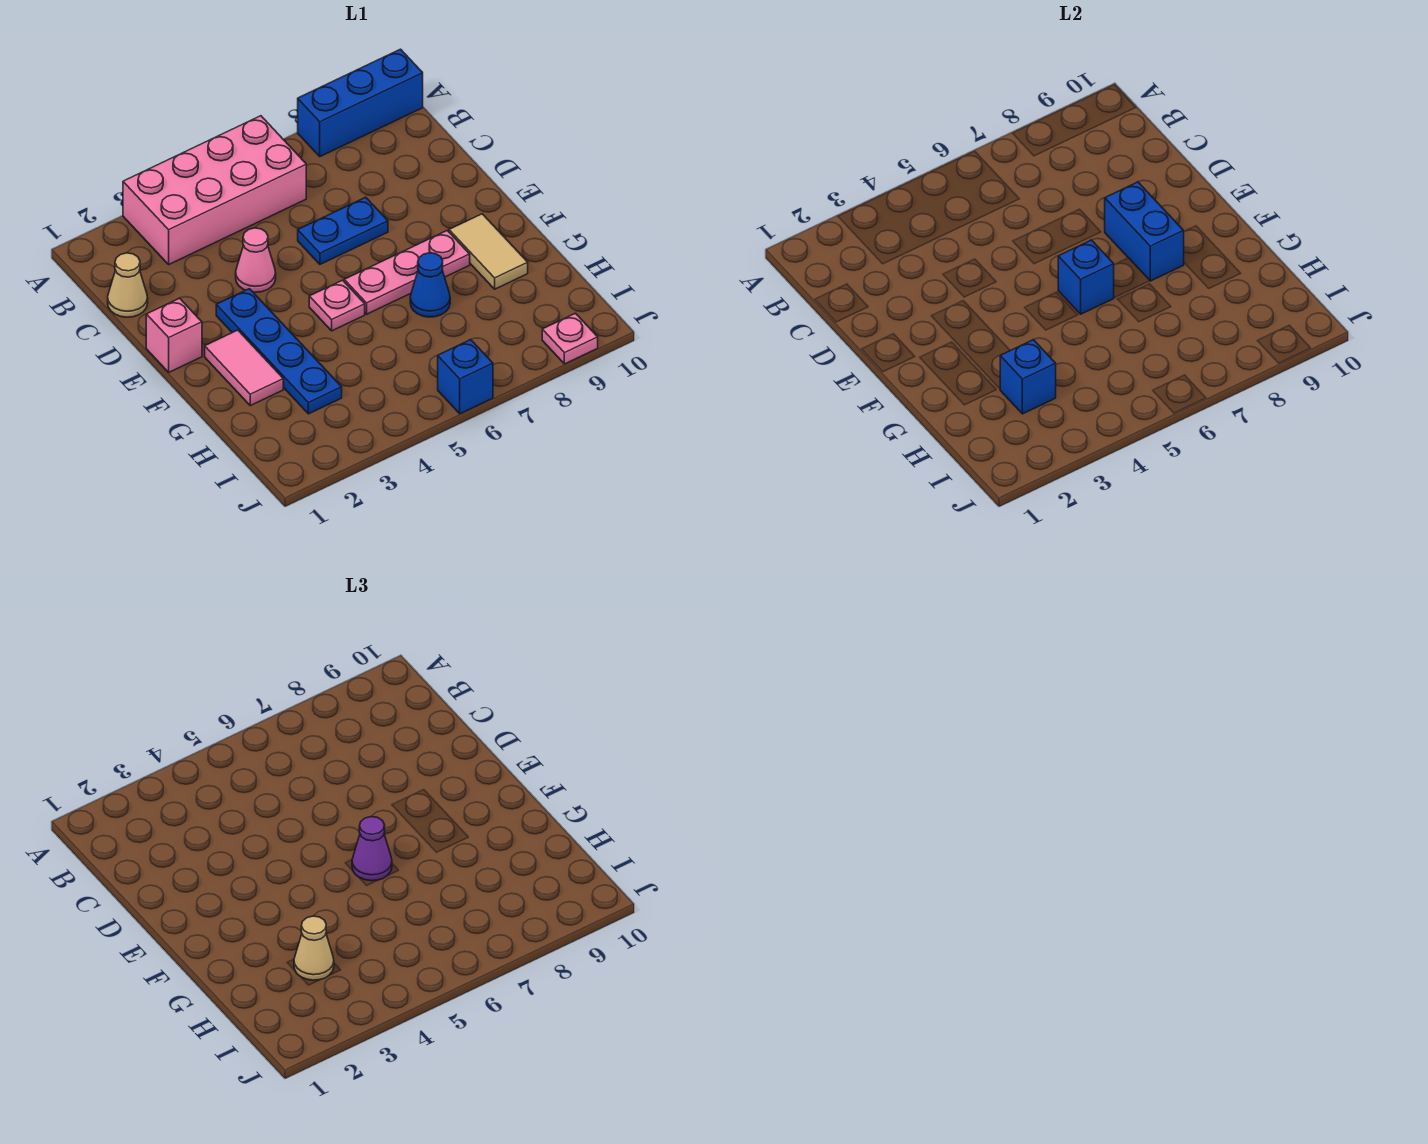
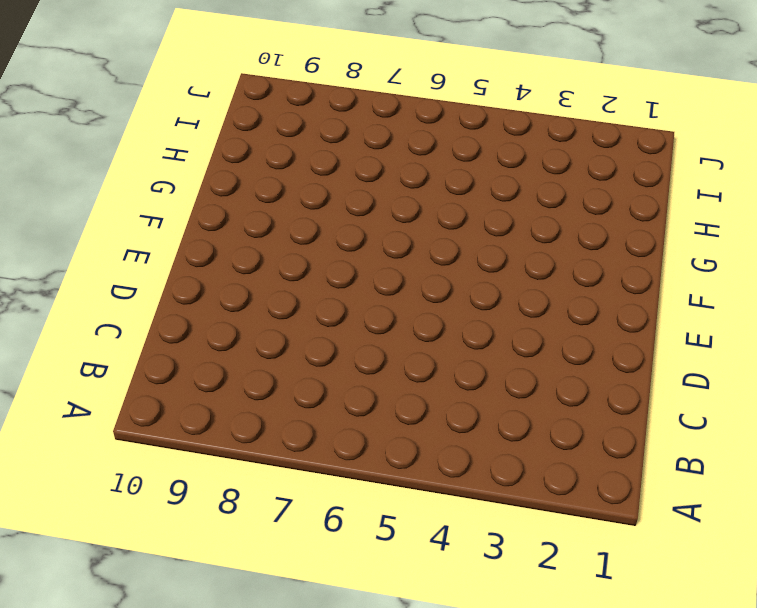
none -> pink 2x4 brick [123,116,306,264]
none -> blue 1x3 brick [298,49,423,156]
none -> tan 1x1 cone [108,253,148,317]

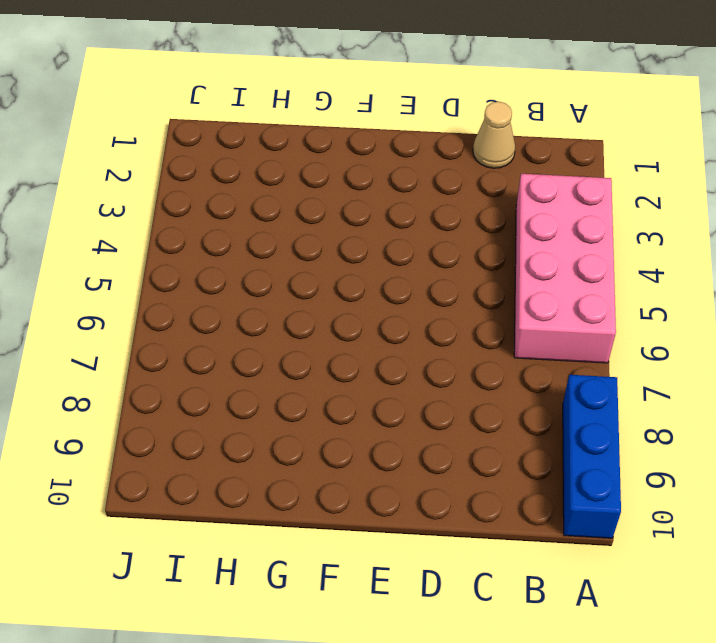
none -> pink 1x1 cone [236,228,276,292]
none -> blue 1x2 plate [298,197,388,264]
none -> pink 1x1 brick [146,298,202,372]

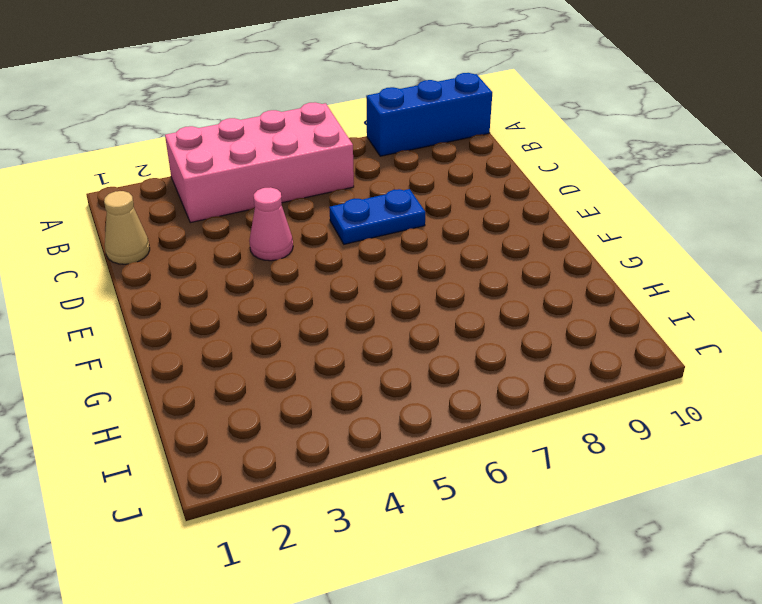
none -> pink 1x1 brick [146,298,202,372]
none -> blue 1x4 plate [216,289,342,414]
none -> pink 1x2 tile [205,330,283,406]

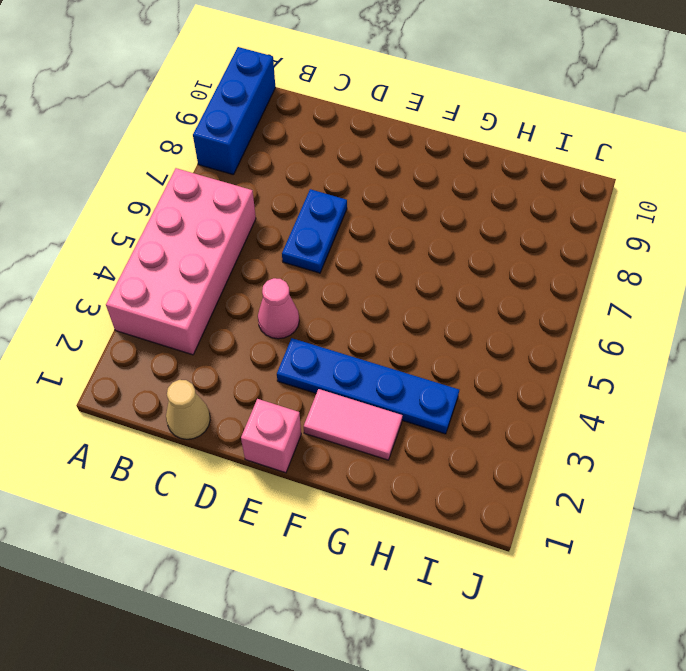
none -> pink 1x1 plate [309,280,365,331]
none -> pink 1x3 plate [344,230,470,314]
none -> tan 1x2 tile [449,214,528,289]

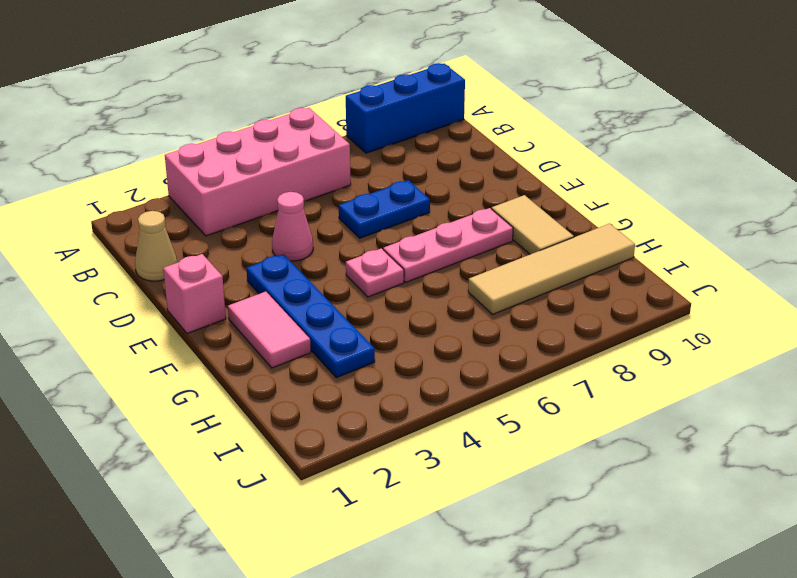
tan 1x4 tile [468,224,635,315] -> none
none -> blue 1x1 cone [410,253,450,317]
none -> blue 1x1 brick [438,340,493,414]
none -> pink 1x1 plate [542,313,598,364]

